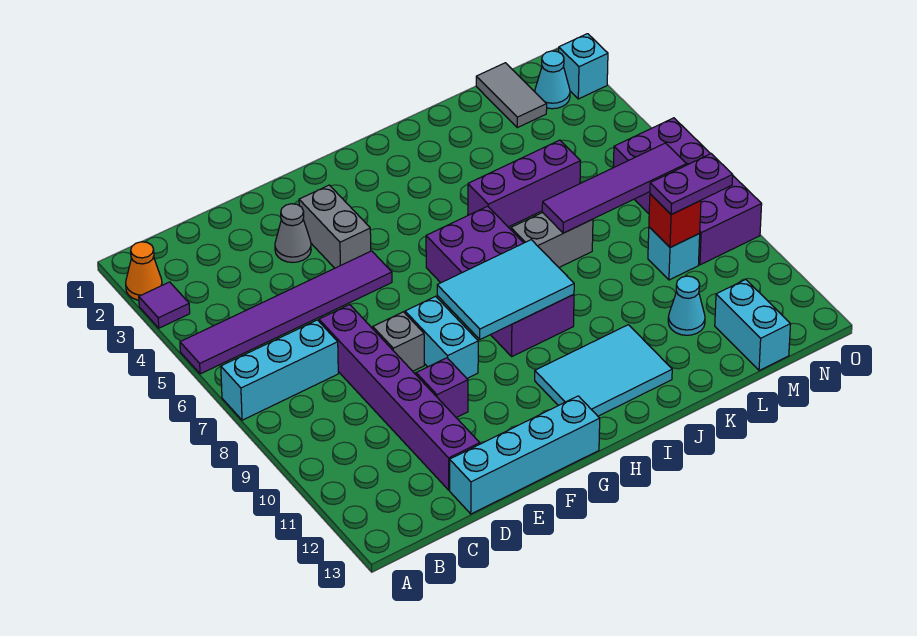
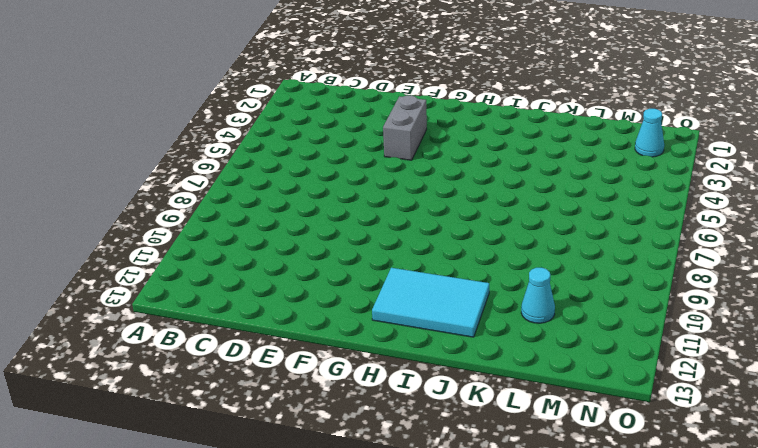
none -> orange 1x1 cone [126,242,162,300]
none -> purple 1x1 tile [139,282,190,328]
none -> purple 1x6 tile [180,251,392,374]

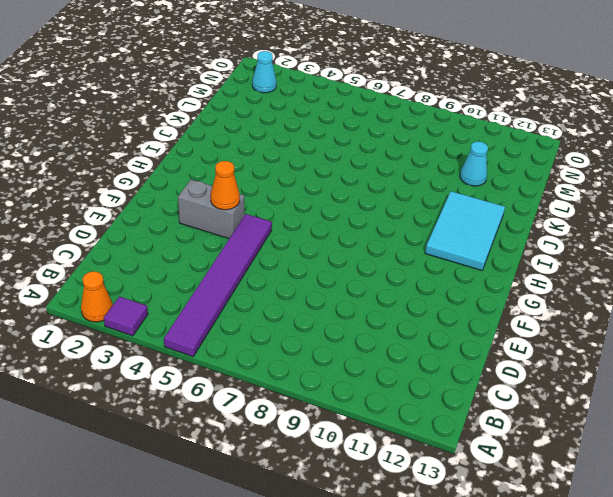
orange 1x1 cone [211,161,240,210] -> none
none -> cyan 1x3 brick [221,320,338,420]
none -> purple 1x6 brick [319,305,480,490]
none -> cyan 1x4 brick [450,396,600,514]

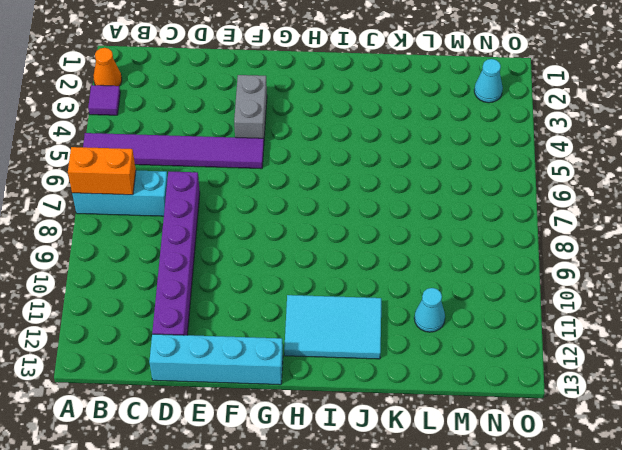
orange 1x2 brick [68,147,136,195] -> none
none -> grey 1x1 cone [275,204,311,263]
none -> grey 1x1 brick [373,312,424,371]
none -> purple 1x1 brick [416,358,468,418]

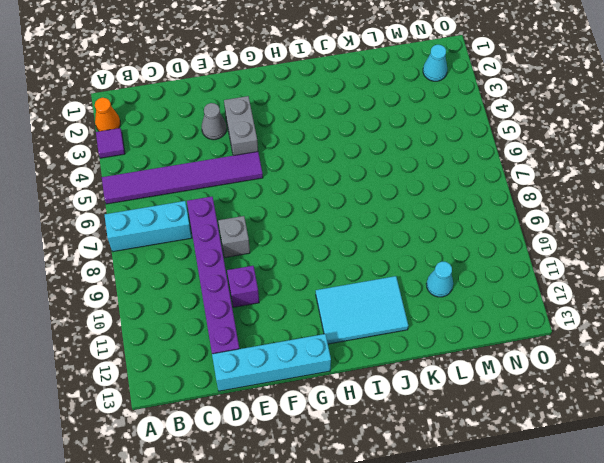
none -> cyan 1x2 brick [405,296,478,378]
none -> purple 2x4 brick [426,206,574,356]
none -> purple 1x3 brick [468,140,580,227]

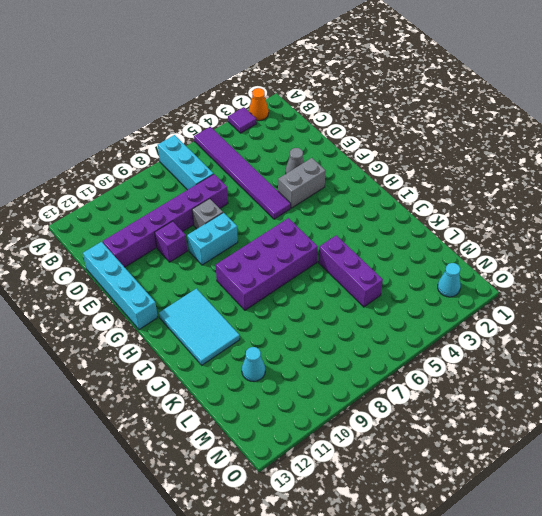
none -> grey 1x2 brick [511,212,593,267]
none -> grey 1x2 tile [476,63,547,128]
none -> cyan 1x1 brick [648,227,700,280]

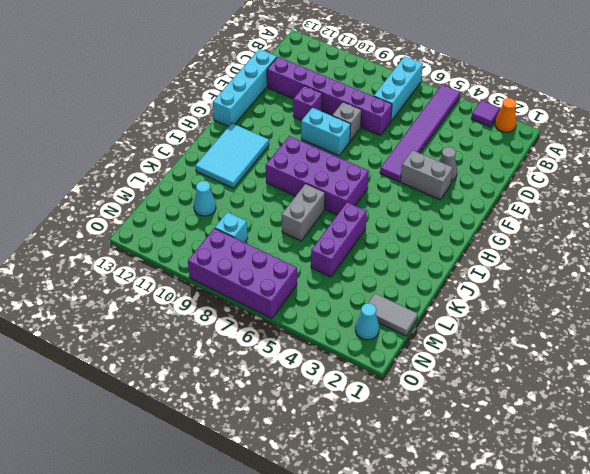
none -> cyan 1x2 brick [715,280,791,371]
none -> cyan 1x1 brick [559,34,608,99]
none -> cyan 2x3 tile [437,240,574,339]

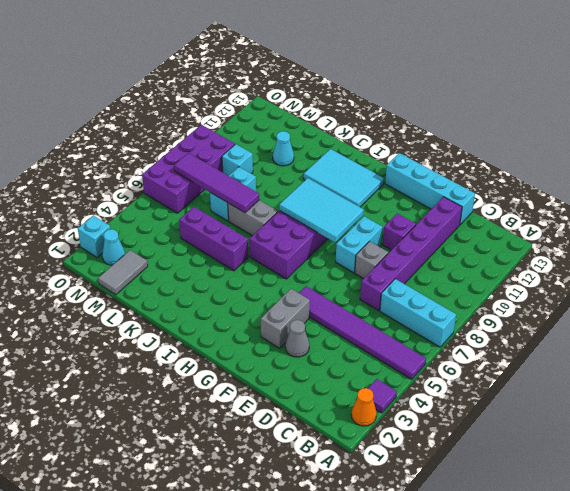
cyan 1x2 brick [210,167,256,221] -> cyan 1x2 brick moved to [715,280,791,371]
none -> red 1x1 brick [649,194,701,247]
none -> purple 1x2 plate [650,154,733,214]

